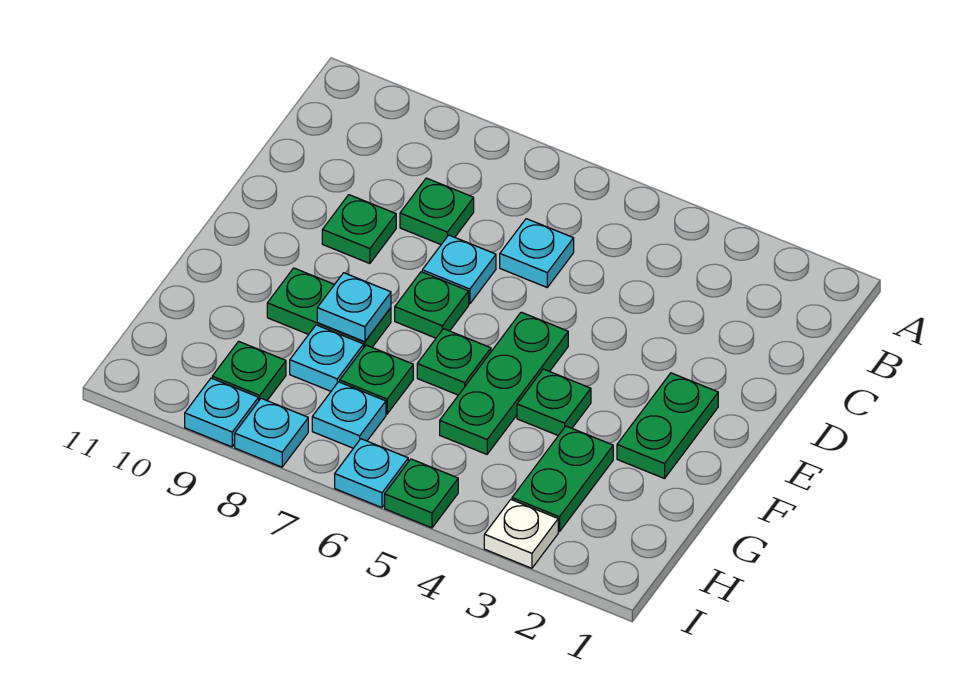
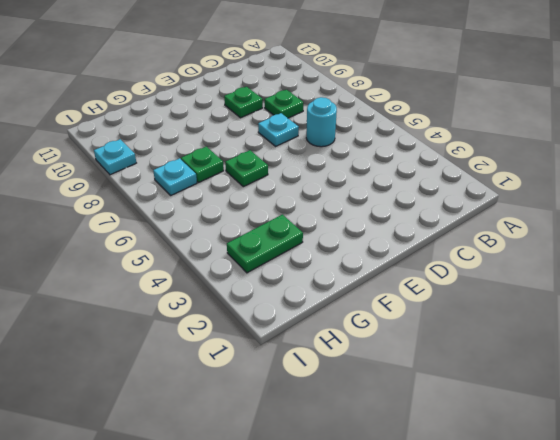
cyan 1x1 round brick [306,97,337,147] -> cyan 1x1 plate [500,219,574,287]
none -> green 1x2 plate [617,373,718,479]
none -> green 1x3 plate [440,312,568,454]
none -> green 1x1 plate [395,272,469,338]

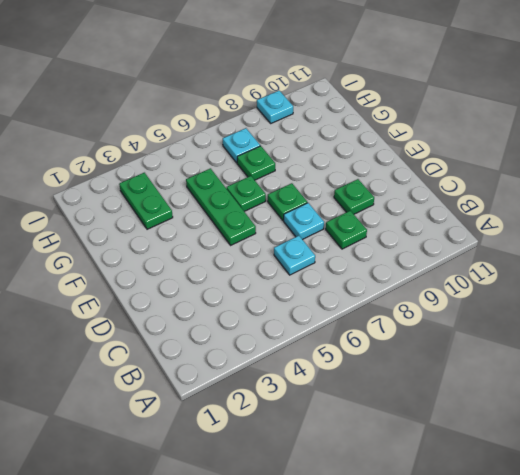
none -> green 1x2 plate [617,373,718,479]
none -> green 1x1 plate [517,369,591,436]
none -> green 1x2 plate [267,268,391,347]

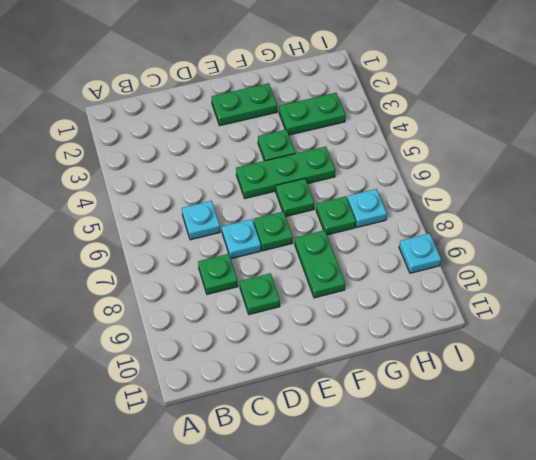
none -> cyan 1x1 plate [290,325,364,391]
none -> green 1x1 plate [212,341,286,400]
none -> white 1x1 plate [484,500,558,568]

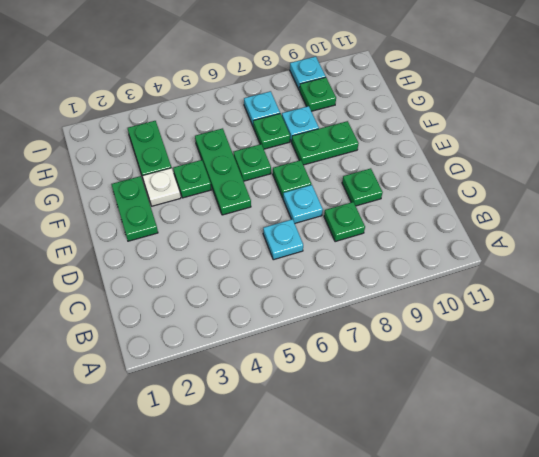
white 1x1 plate [143,168,181,206] -> white 1x1 plate moved to [484,500,558,568]
none -> green 1x1 plate [385,459,458,528]
none -> cyan 1x1 plate [335,439,408,508]
none -> cyan 1x1 plate [235,398,308,467]

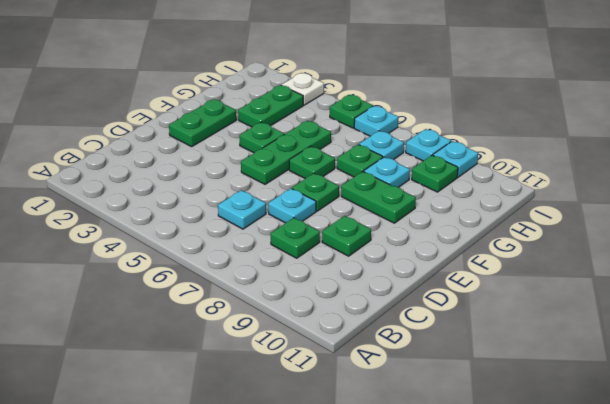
none -> cyan 1x1 plate [317,273,391,342]

